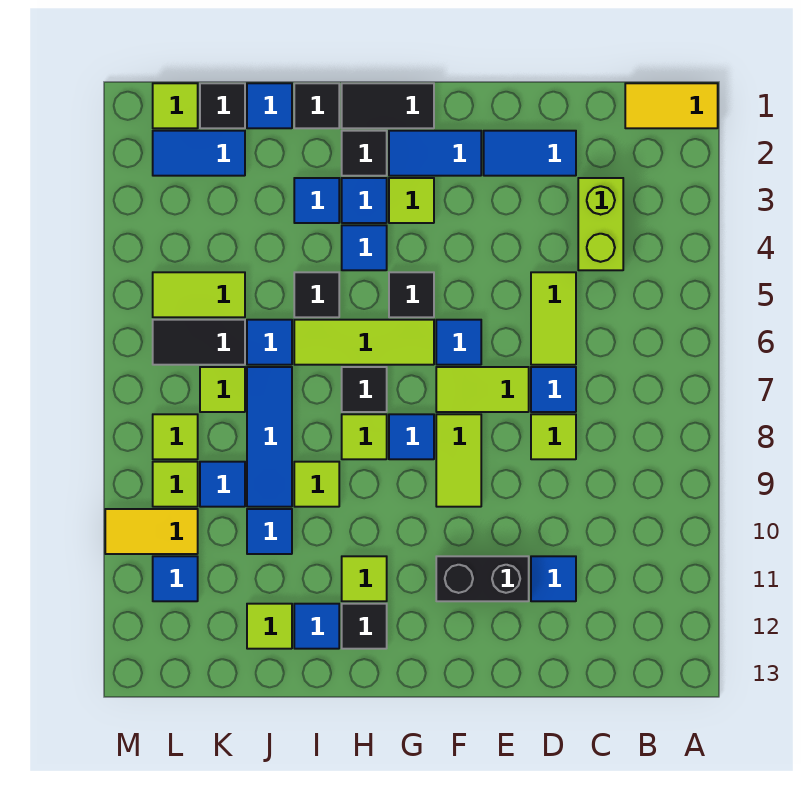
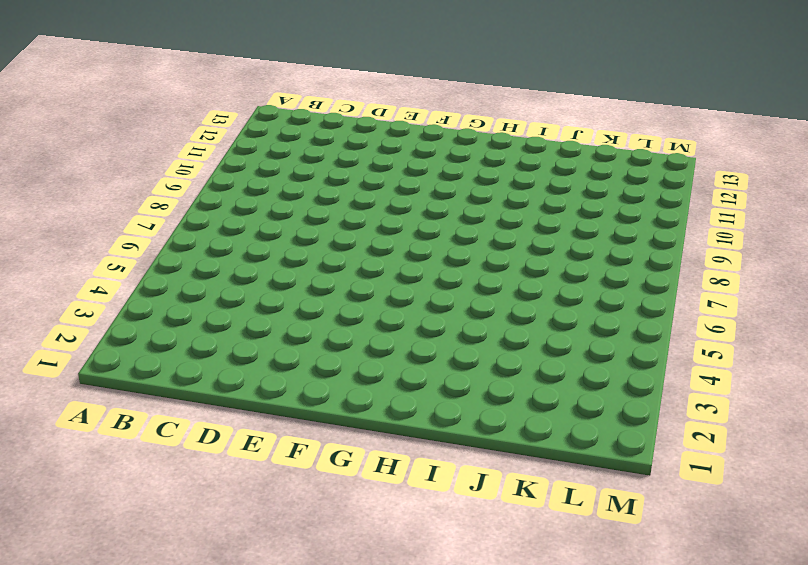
none -> yellow 1x2 tile [625,83,718,128]
none -> lime 1x2 brick [578,178,623,270]
none -> blue 1x2 tile [484,131,576,176]
none -> lime 1x2 tile [531,272,576,365]

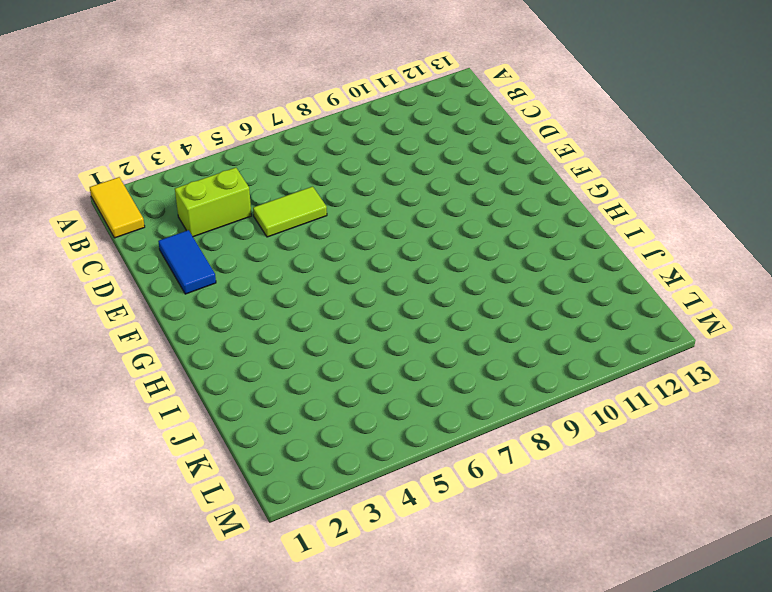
none -> blue 1x1 tile [531,367,576,412]
none -> lime 1x1 tile [531,414,576,459]
none -> blue 1x1 tile [531,556,576,601]
none -> lime 1x2 tile [436,367,529,412]

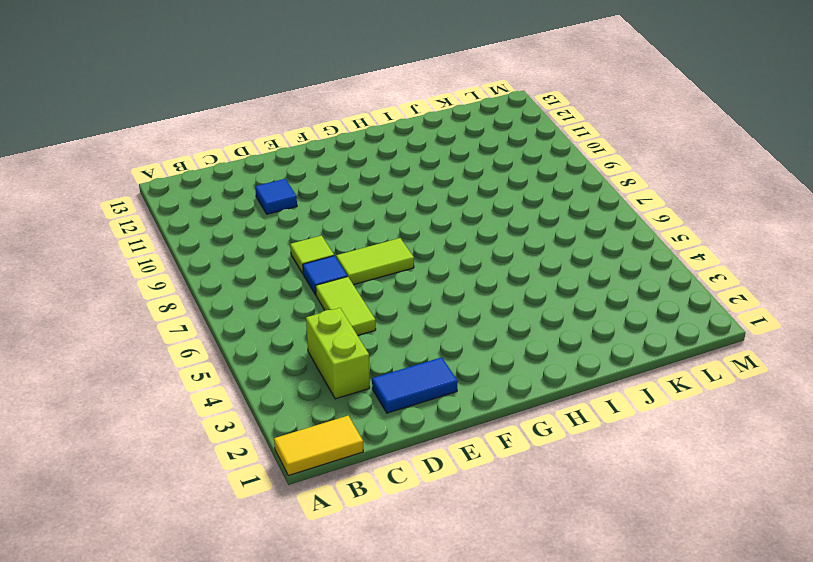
none -> black 1x2 brick [436,556,529,601]
none -> blue 1x2 tile [389,131,481,176]
none -> blue 1x1 tile [436,320,481,365]
none -> lime 1x2 tile [436,414,481,507]

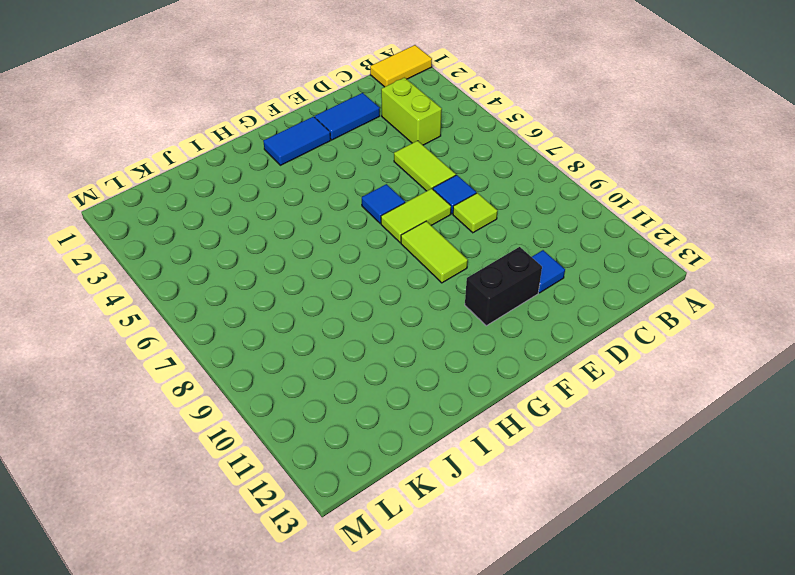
none -> black 1x2 tile [342,83,434,128]
none -> lime 1x1 tile [389,178,434,223]
none -> black 1x1 tile [389,272,434,317]
none -> lime 1x3 tile [294,320,434,365]

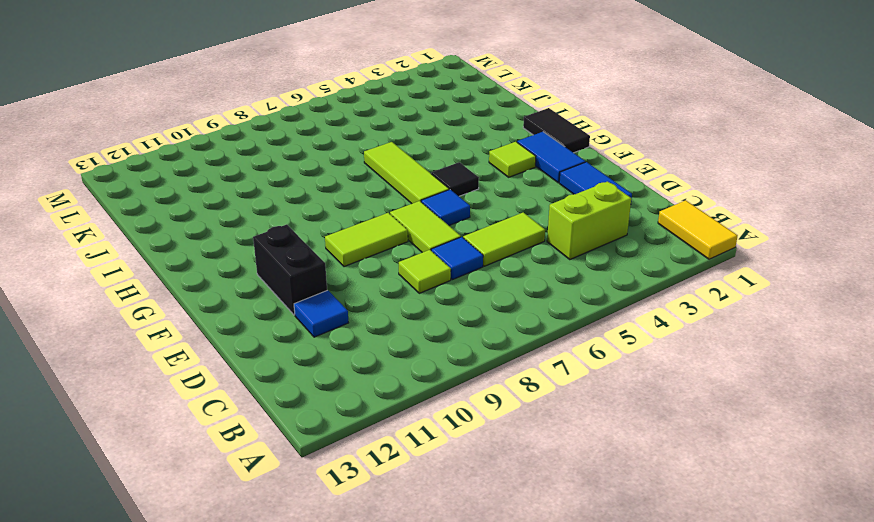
none -> blue 1x1 tile [389,414,434,459]
none -> black 1x1 tile [342,131,387,176]
none -> blue 1x1 tile [342,178,387,223]
none -> blue 1x1 tile [342,225,387,270]

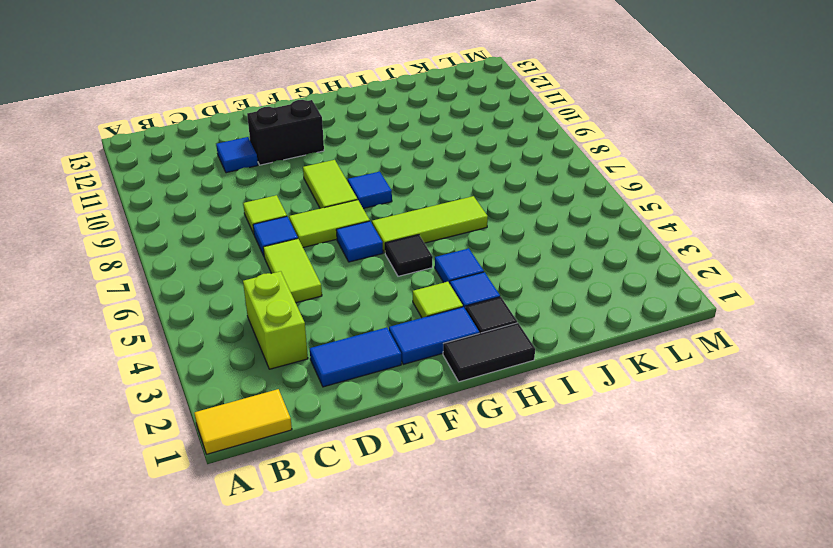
none -> black 1x1 tile [342,367,387,412]
none -> lime 1x1 tile [342,414,387,459]
none -> lime 1x1 tile [342,556,387,601]
none -> black 1x1 tile [342,604,387,649]

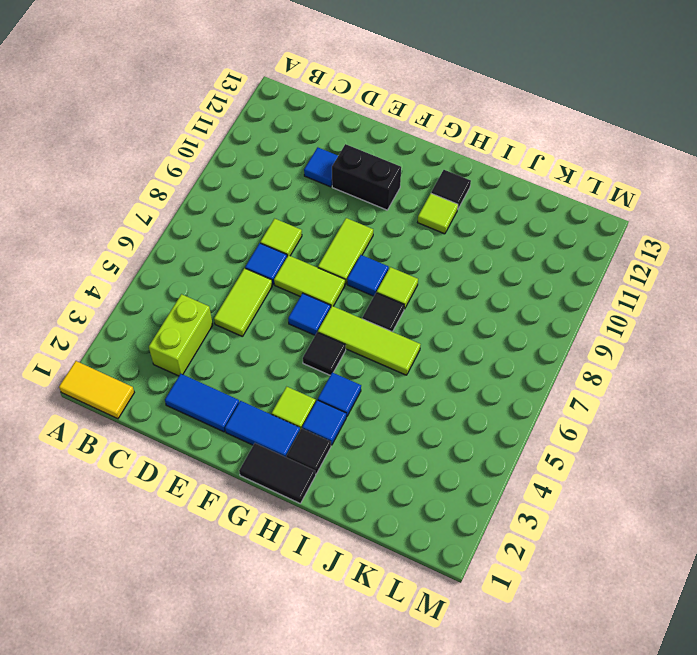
none -> black 1x1 tile [294,83,339,128]
none -> blue 1x1 tile [294,178,339,223]
none -> black 1x1 tile [294,272,339,317]
none -> lime 1x1 tile [294,462,339,507]

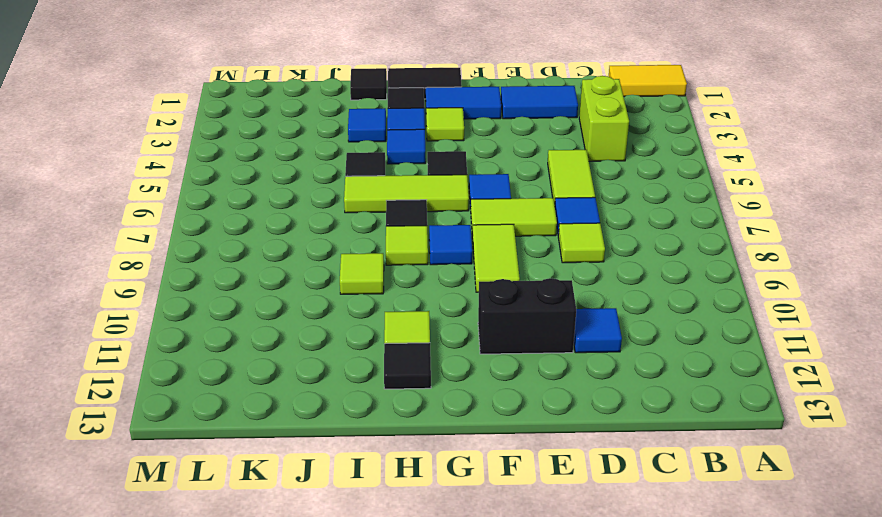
none -> blue 1x1 tile [294,604,339,649]
none -> blue 1x1 tile [247,83,292,128]
none -> blue 1x1 tile [247,320,292,365]
none -> blue 1x3 tile [247,367,292,507]

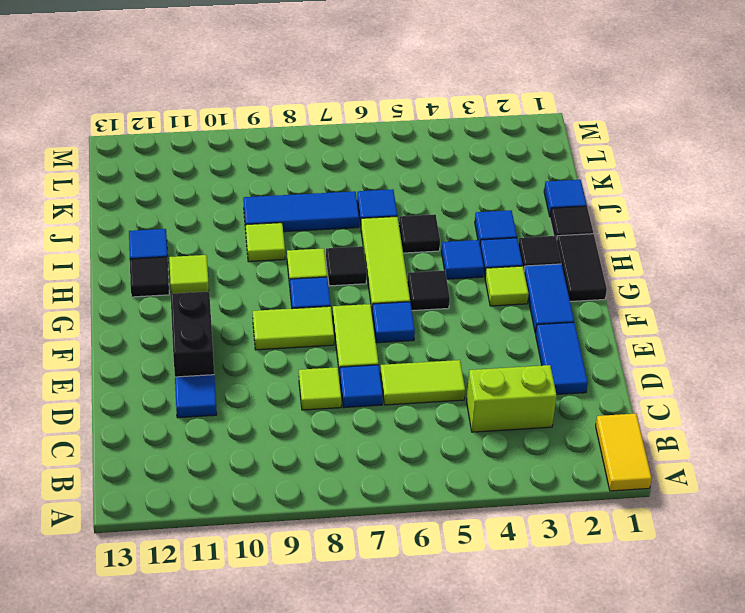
none -> blue 1x1 tile [247,509,292,554]
none -> lime 1x1 tile [247,604,292,649]
none -> black 1x1 tile [200,83,245,128]
none -> blue 1x2 tile [153,131,245,176]

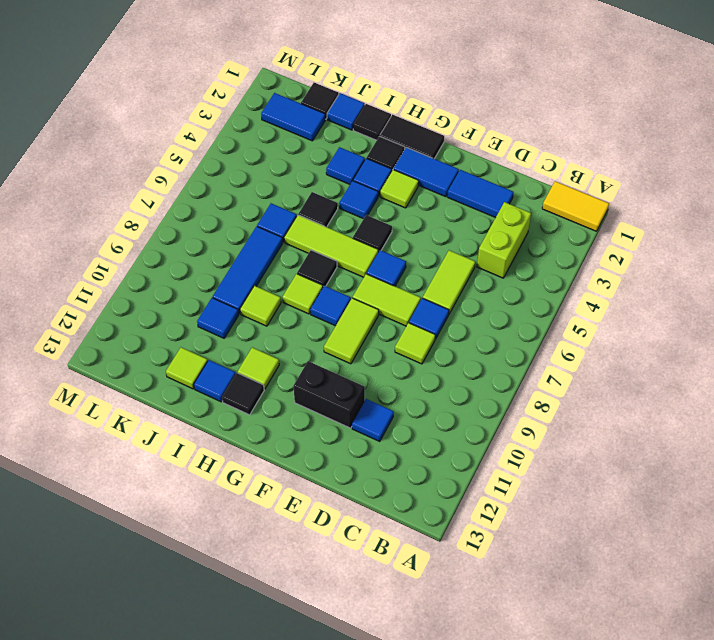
none -> lime 1x2 tile [153,272,245,317]
none -> black 1x2 tile [153,320,245,365]
none -> lime 1x1 tile [200,367,245,412]
none -> blue 1x1 tile [200,462,245,507]

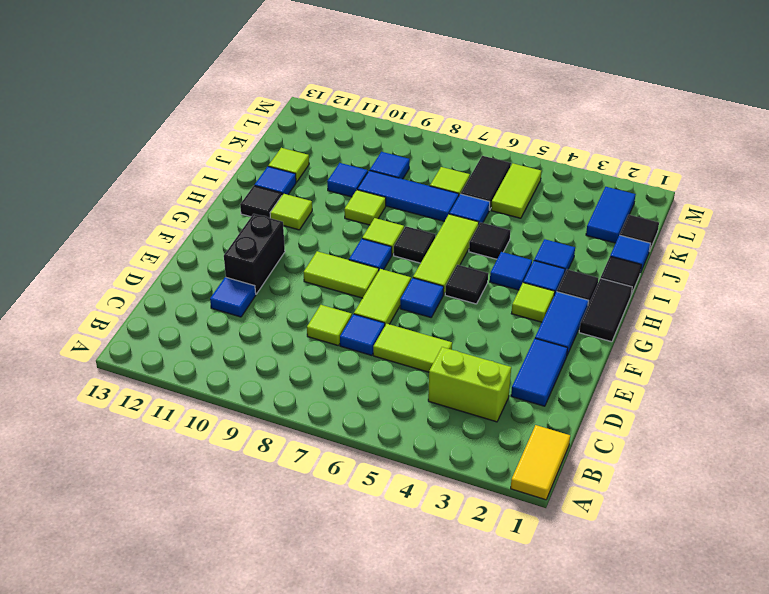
none -> lime 1x1 tile [153,83,198,128]
none -> lime 1x1 tile [153,414,198,459]
none -> lime 1x1 tile [153,462,198,507]
none -> yellow 1x2 tile [105,509,198,554]

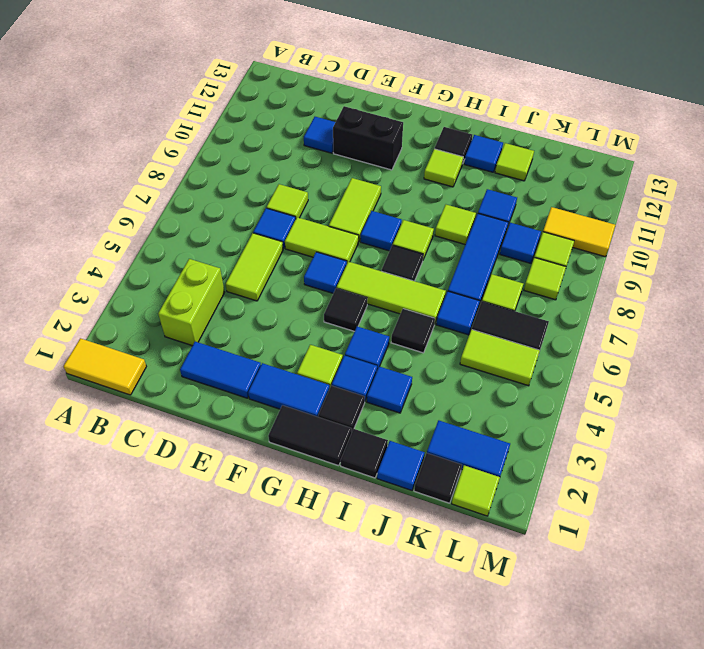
none -> blue 1x1 tile [153,556,198,601]

